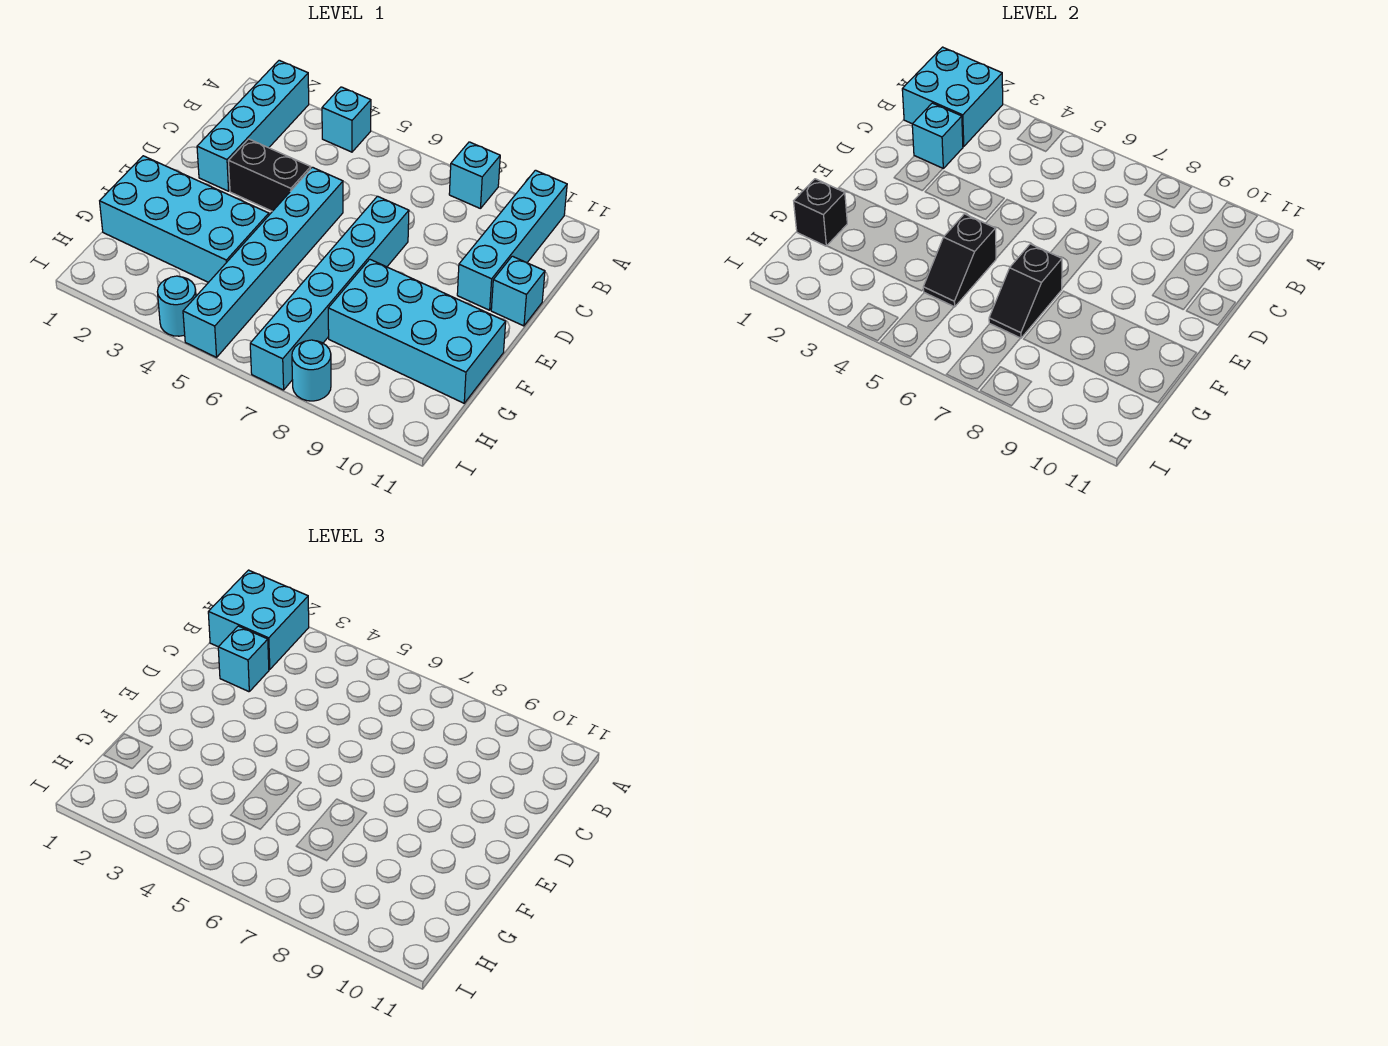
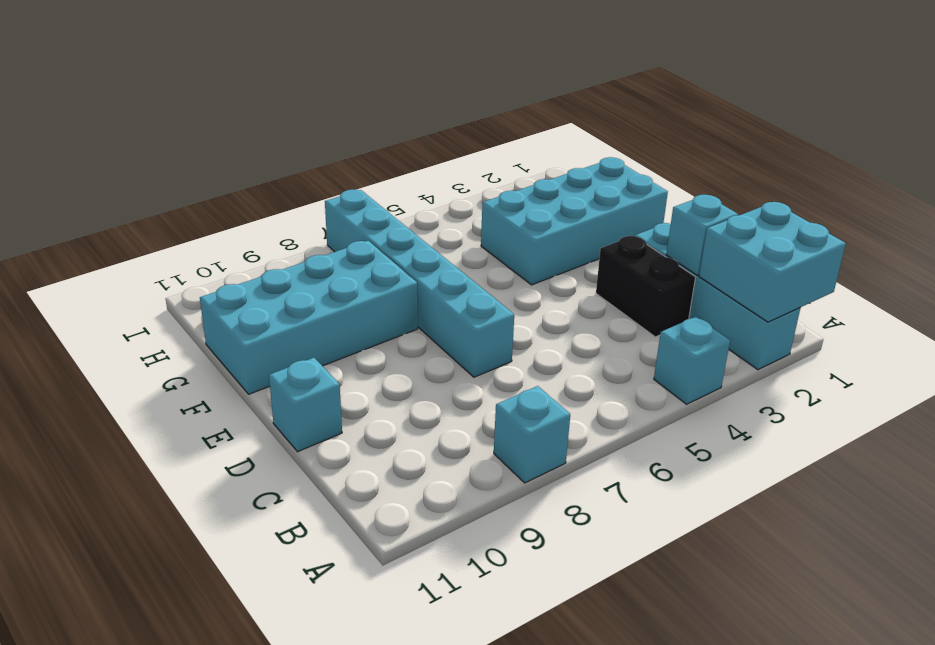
black 1x2 brick [596,236,695,337] -> black 1x2 brick turned to [229,139,311,211]
none -> cyan 1x4 brick [457,170,567,310]
none -> cyan 1x6 brick [183,167,343,357]
none -> cyan 1x1 round brick [157,276,196,336]

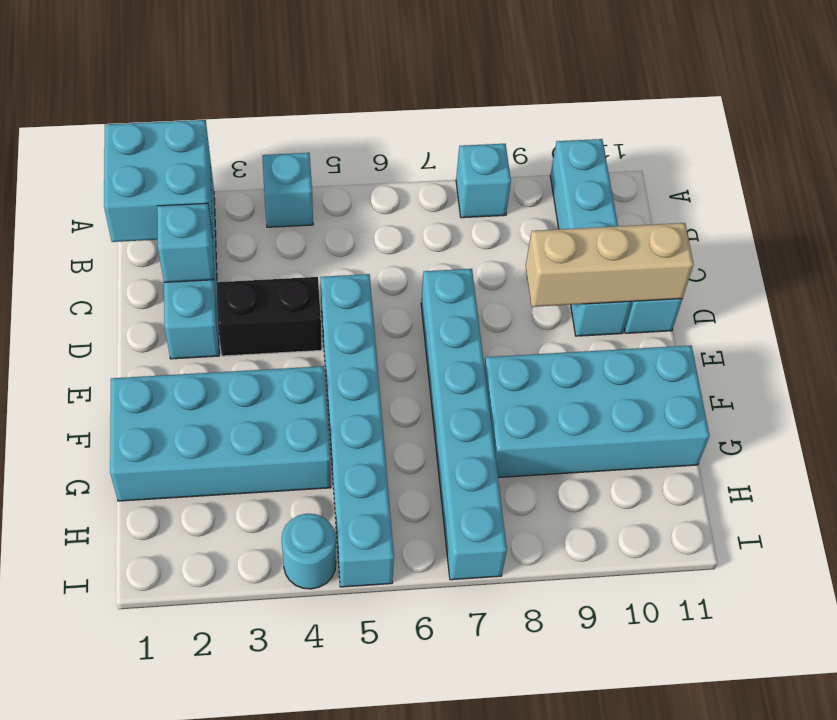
tan 1x3 brick [526,223,694,307] -> none
none -> cyan 1x1 round brick [292,340,331,401]
none -> black 1x2 slope [923,214,996,307]
none -> black 1x2 slope [989,244,1062,338]

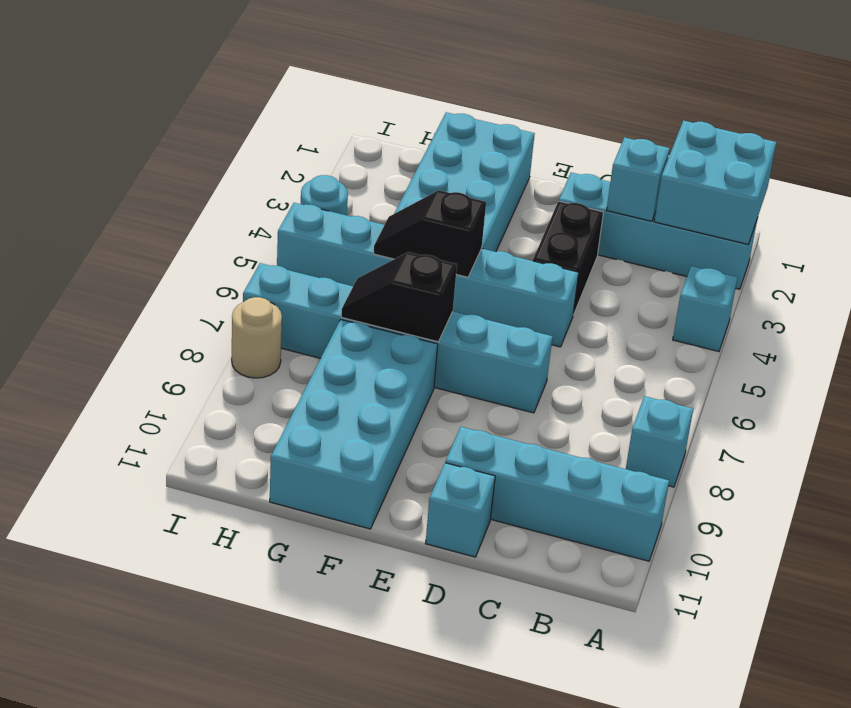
tan 1x1 round brick [232,297,282,378] -> cyan 1x1 round brick [292,340,331,401]
none -> black 1x1 brick [794,179,847,246]
none -> cyan 2x2 brick [208,570,309,669]
none -> cyan 1x1 brick [218,626,269,692]

